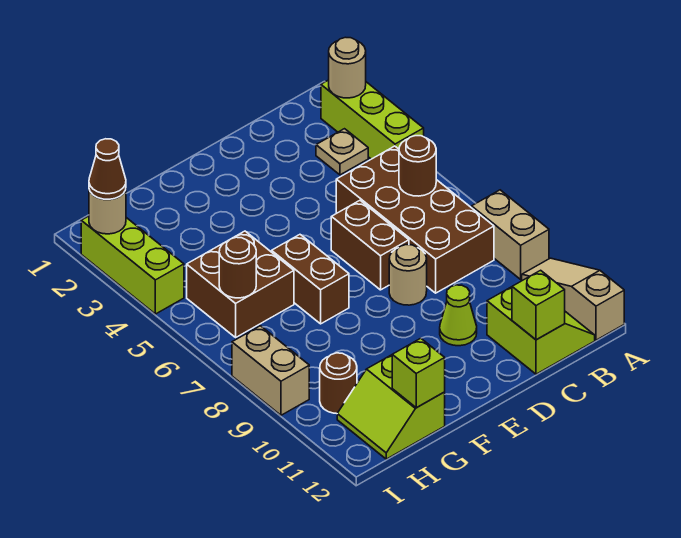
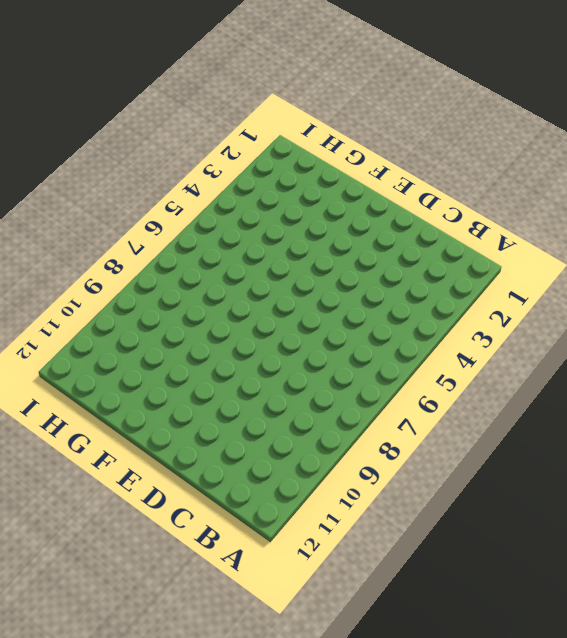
none -> lime 1x3 brick [321,80,424,159]
none -> tan 1x2 brick [472,190,549,279]
none -> tan 1x3 slope [522,258,624,340]

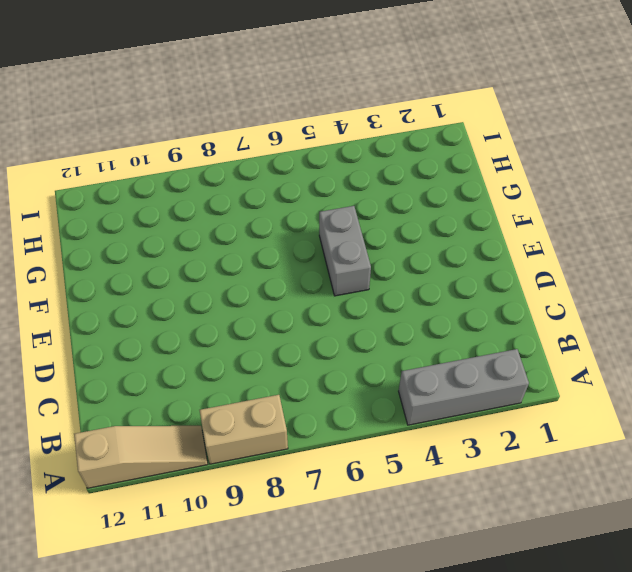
grey 1x3 brick [399,349,529,425] -> lime 1x3 brick [321,80,424,159]
grey 1x2 brick [319,206,371,296] -> none
none -> tan 1x1 plate [316,129,368,175]
none -> brown 2x4 brick [336,146,494,293]
none -> lime 2x2 slope [487,287,595,374]

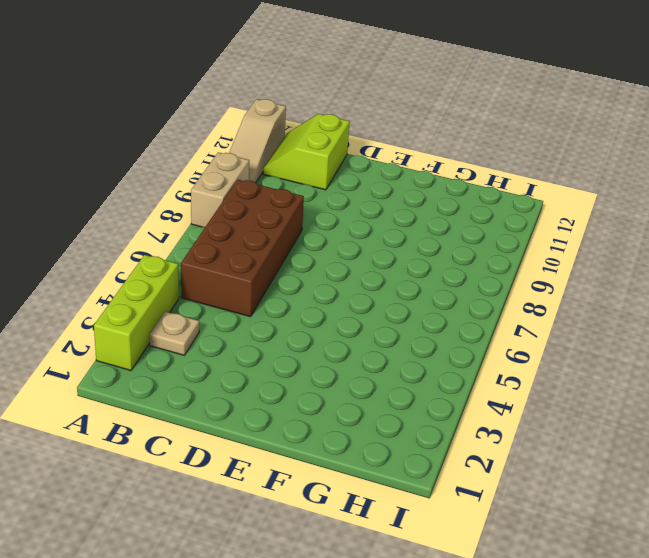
none -> brown 1x2 brick [331,201,409,290]
none -> tan 1x1 round brick [389,245,427,305]
none -> lime 1x1 cone [440,285,477,346]

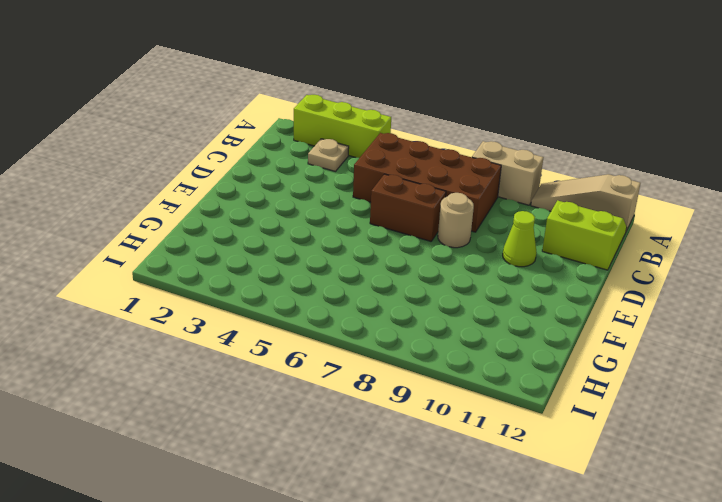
none -> brown 1x2 brick [272,235,349,324]
none -> brown 2x2 brick [187,231,294,337]
none -> lime 2x2 slope [337,355,445,459]

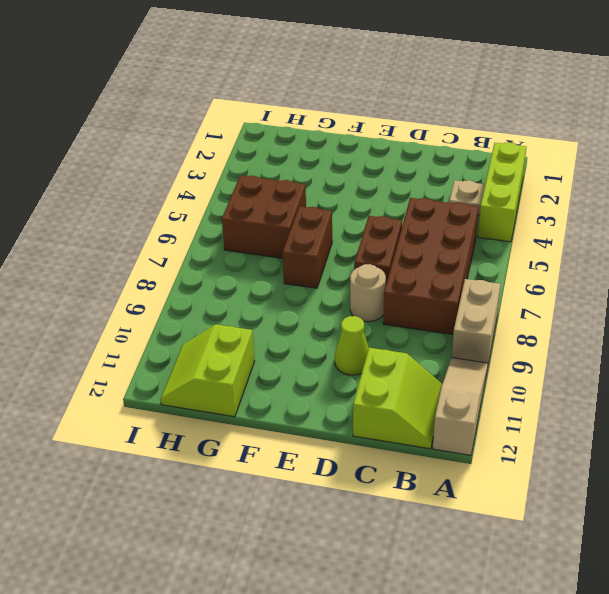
none -> brown 1x1 round brick [320,353,357,414]
none -> lime 1x3 brick [81,216,184,314]
none -> tan 1x2 brick [232,326,309,415]

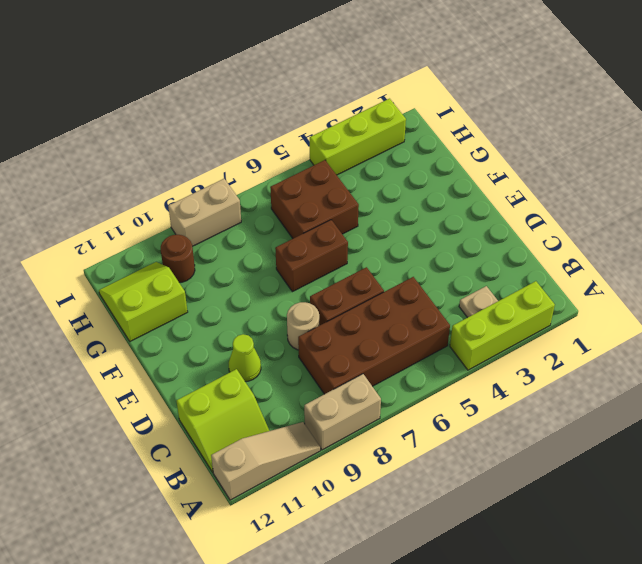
none -> tan 1x1 round brick [329,37,366,98]
none -> brown 1x1 round brick [399,136,436,196]
none -> lime 1x1 brick [512,270,565,340]

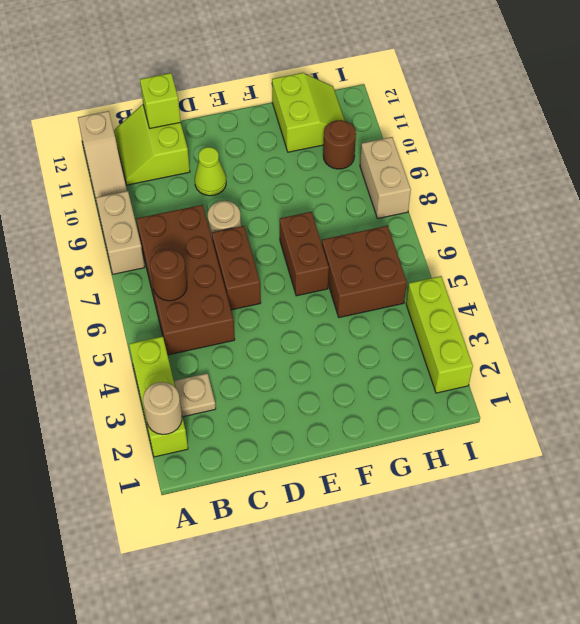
none -> lime 1x1 brick [392,338,445,408]
none -> brown 1x1 round brick [219,237,256,298]
none -> tan 1x1 round brick [89,190,126,234]

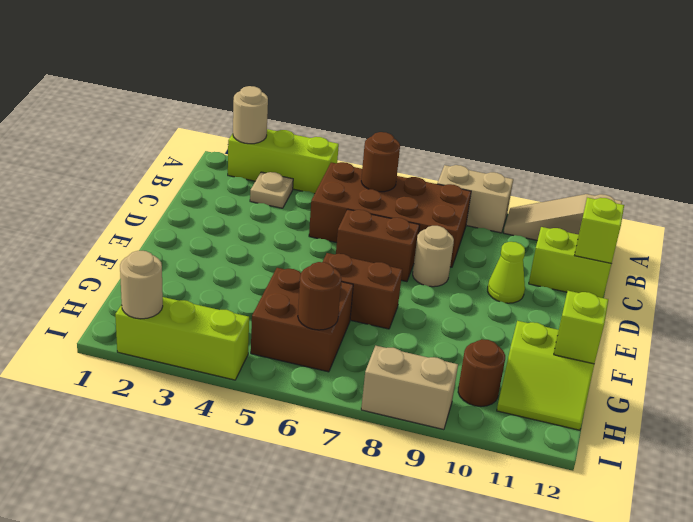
none -> brown 1x1 cone [89,139,126,199]

